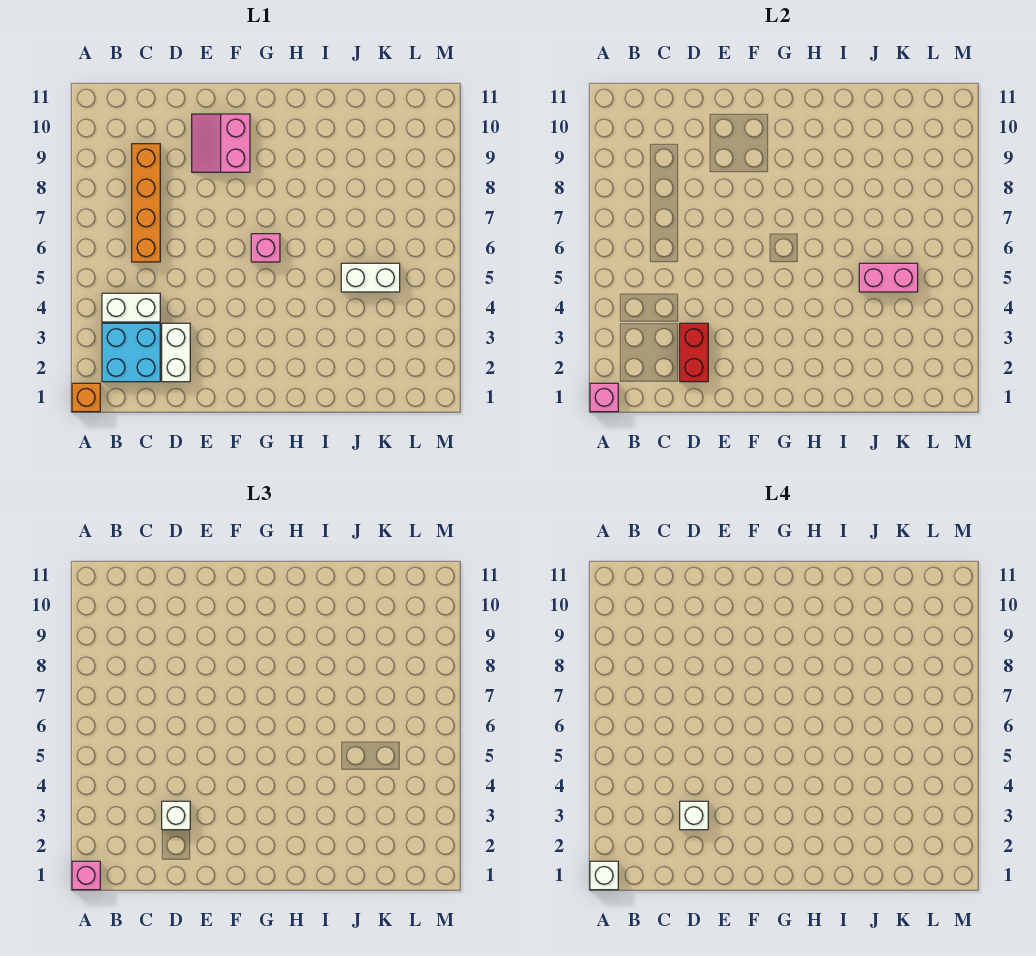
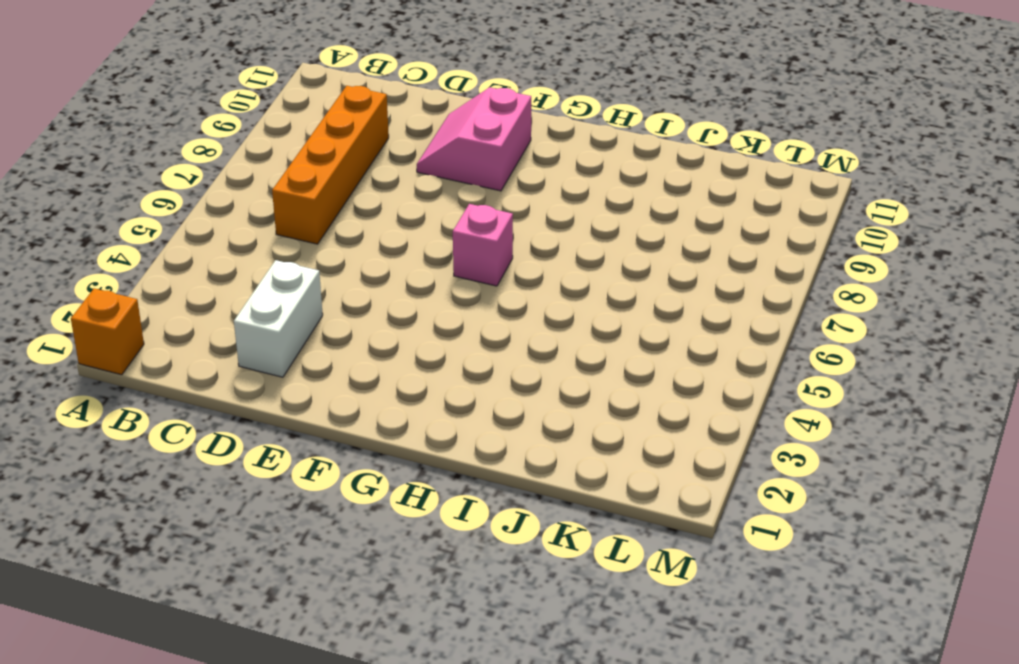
none -> cyan 2x2 brick [102,323,160,382]
none -> white 1x2 brick [102,293,160,322]
none -> white 1x2 brick [341,263,400,292]

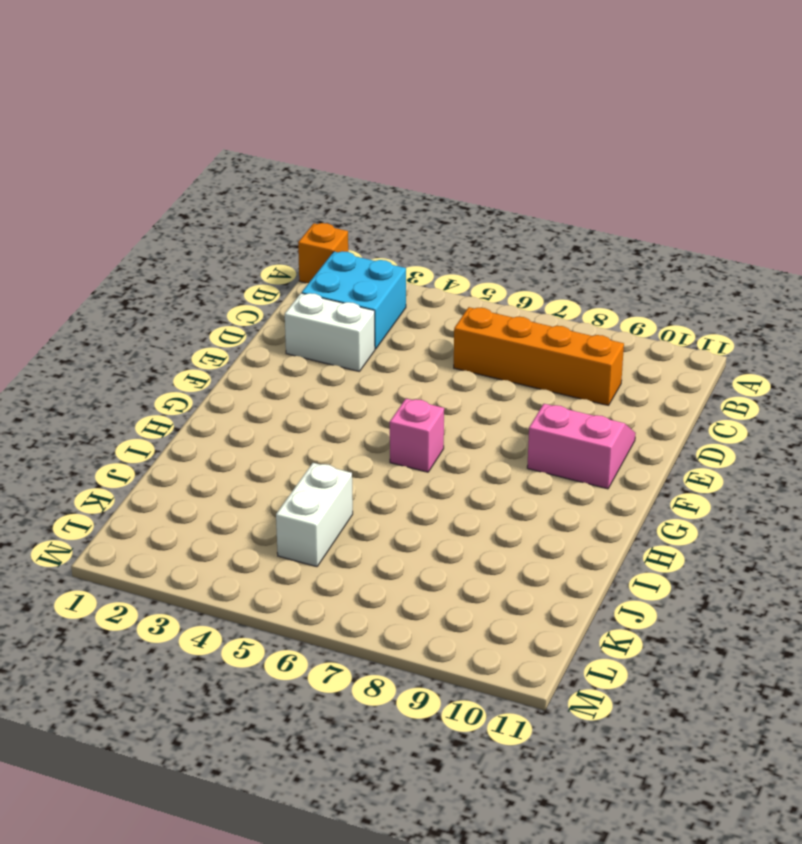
none -> white 1x2 brick [102,293,160,322]
none -> pink 1x1 brick [590,383,618,412]
none -> red 1x2 brick [680,323,708,382]

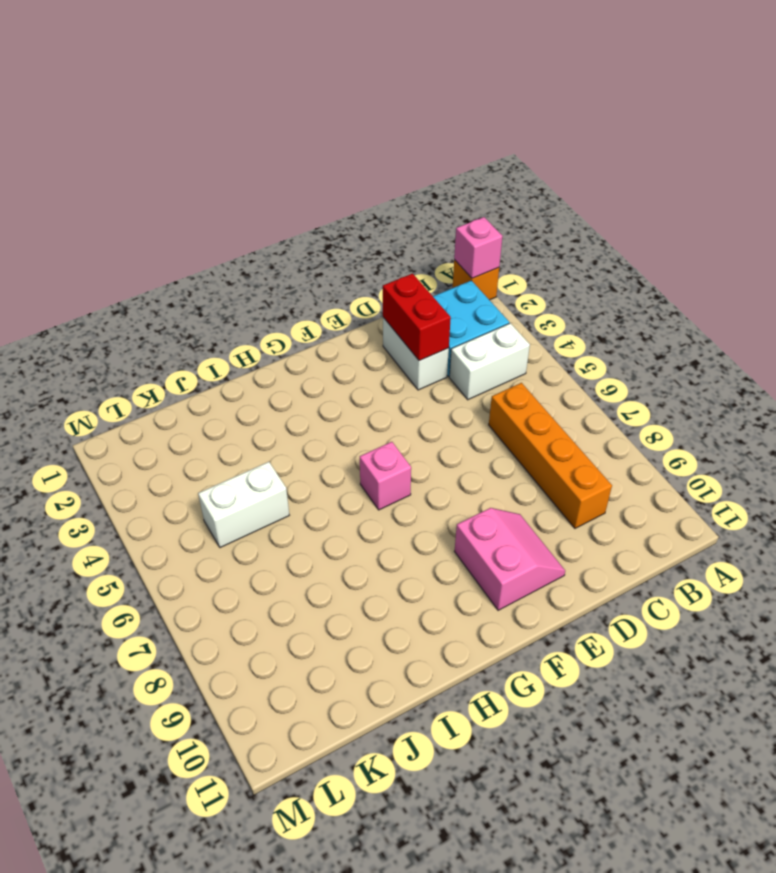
none -> pink 1x2 brick [859,263,918,292]
none -> pink 1x1 brick [72,861,100,890]
none -> white 1x1 brick [162,801,190,830]

